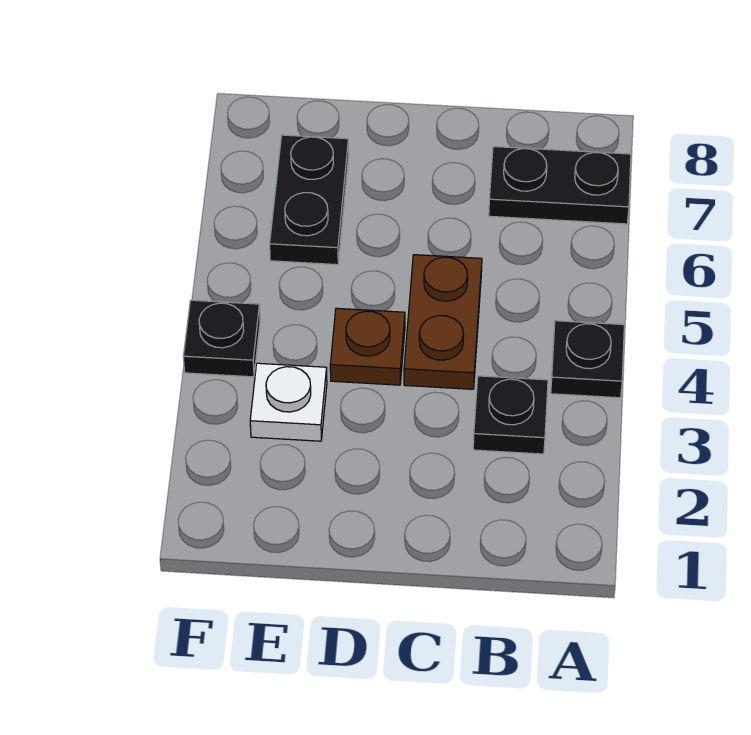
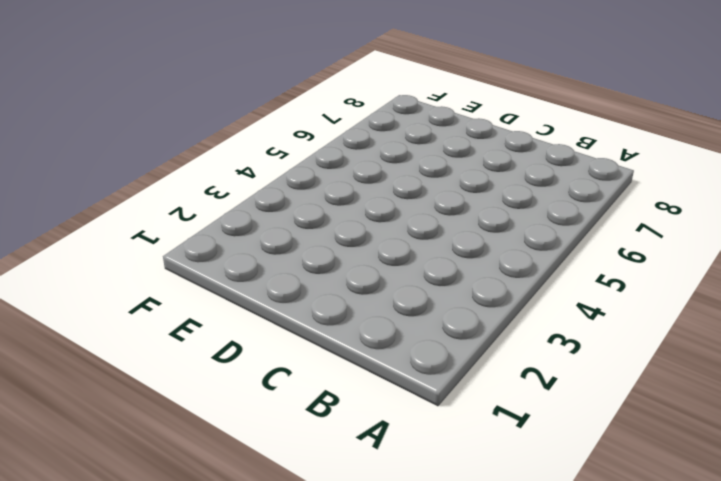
none -> black 1x1 plate [551,321,624,398]
none -> black 1x2 plate [489,147,631,224]

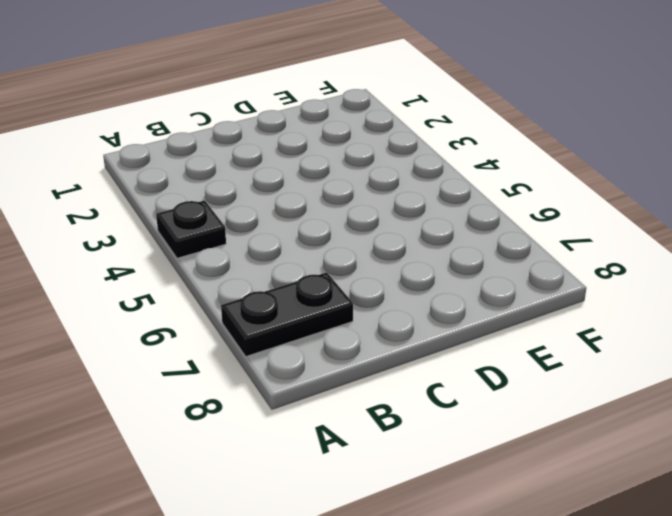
none -> black 1x1 plate [473,376,548,454]
none -> brown 1x2 plate [404,255,482,389]

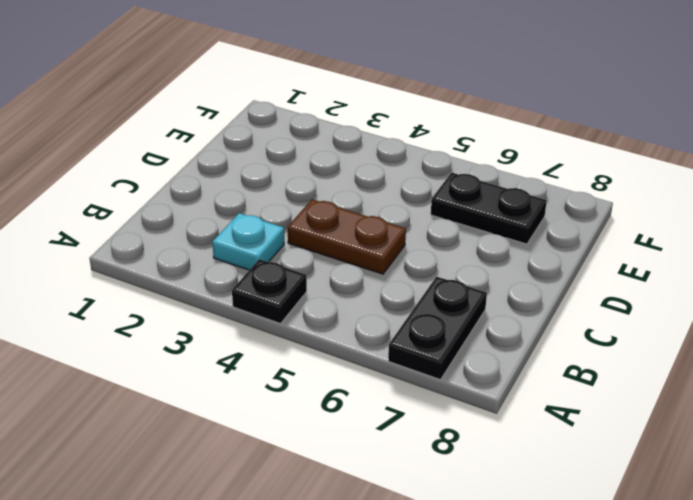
cyan 1x1 plate [212,213,284,270] -> black 1x1 plate [473,376,548,454]
none -> brown 1x1 plate [330,308,405,385]
none -> white 1x1 plate [250,363,327,441]

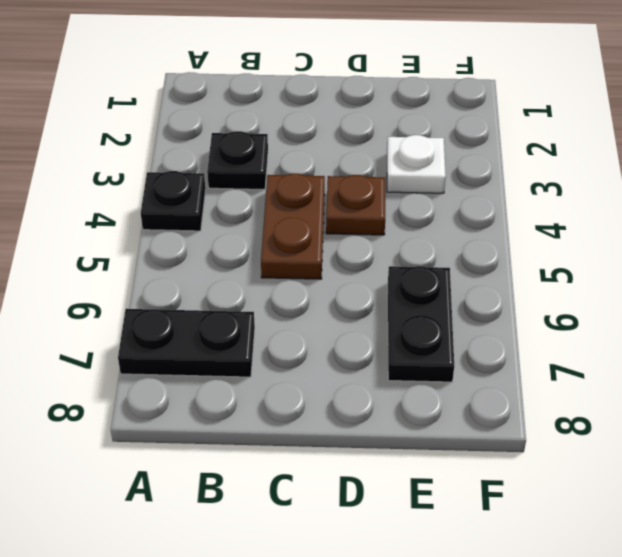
none -> black 1x1 plate [183,300,260,377]

